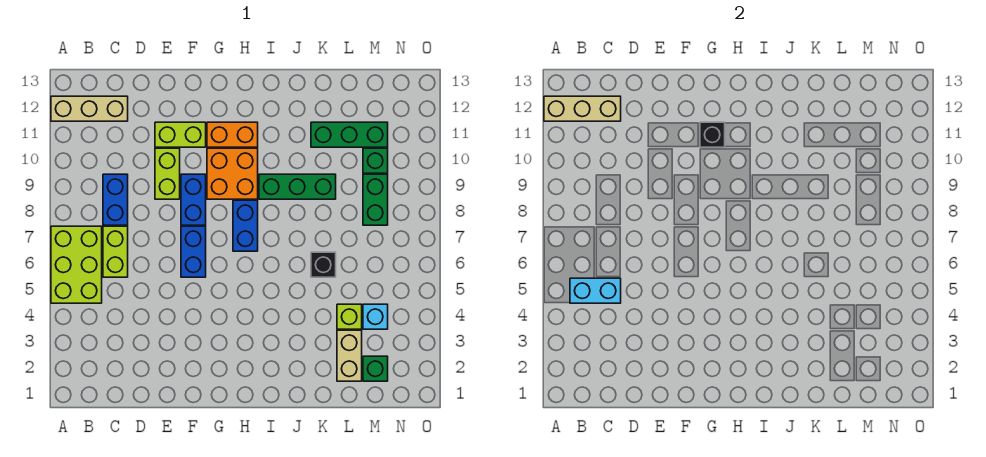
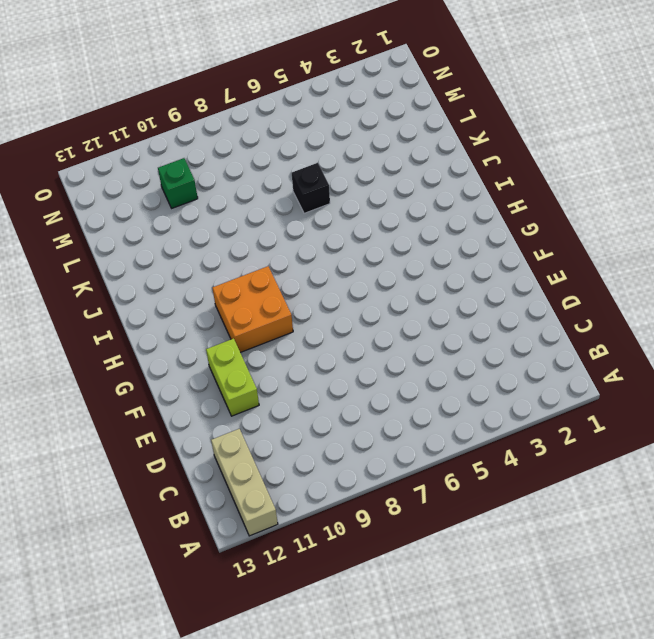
none -> lime 2x3 brick [51,226,102,303]
none -> lime 1x2 brick [103,226,128,277]
none -> blue 1x2 brick [103,174,128,225]

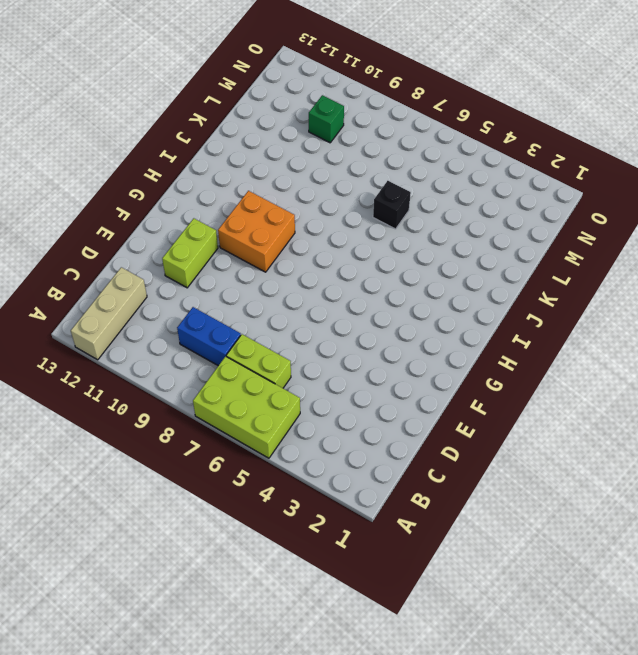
none -> lime 1x2 brick [155,148,180,199]
none -> blue 1x2 brick [181,226,206,277]
none -> blue 1x2 brick [181,174,206,225]

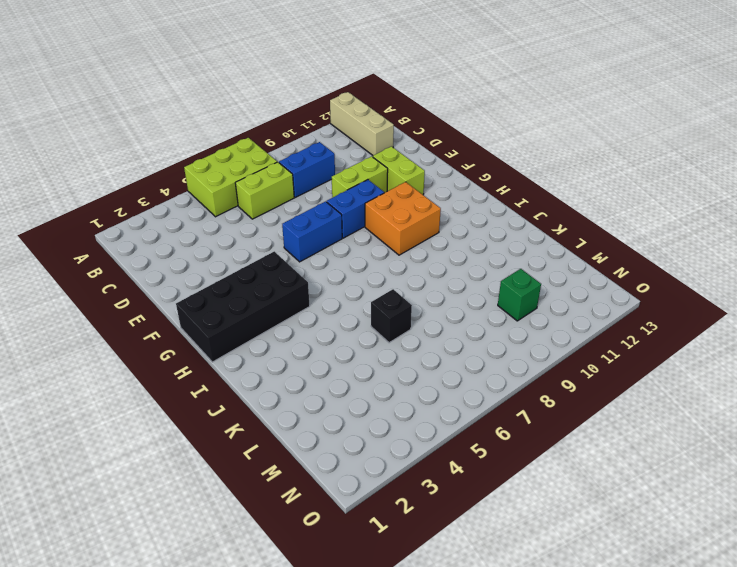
black 2x4 brick [176,251,310,362] -> none
none -> orange 1x2 brick [207,122,258,147]
none -> blue 1x2 brick [233,200,258,251]
none -> green 1x3 brick [259,174,336,199]

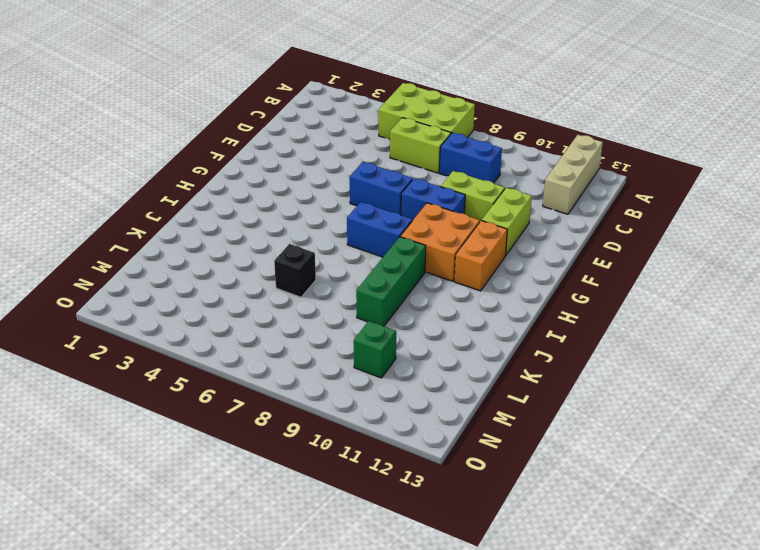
none -> green 1x3 brick [311,122,388,147]
none -> tan 1x2 brick [337,330,362,381]
none -> lime 1x1 brick [337,304,362,329]

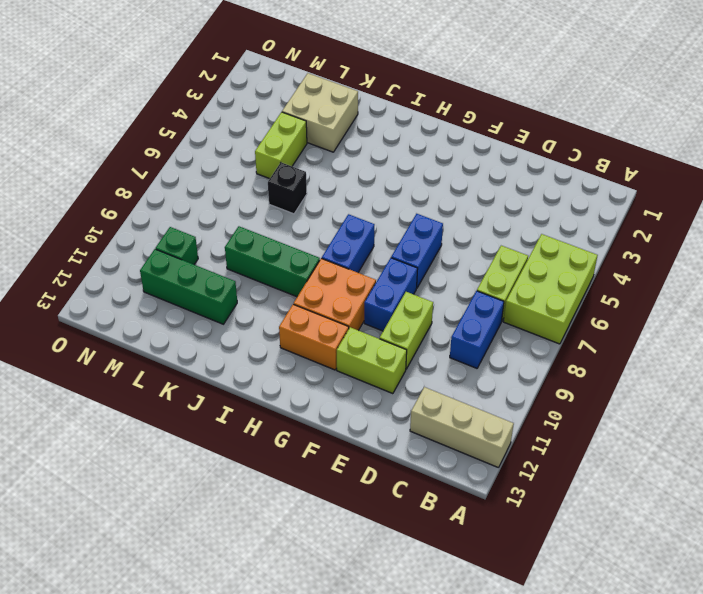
tan 2x2 brick [282,73,358,152] -> tan 1x2 brick [337,330,362,381]
lime 1x2 brick [255,112,307,179] -> lime 1x1 brick [337,304,362,329]
none -> green 1x1 brick [363,356,388,381]
none -> cyan 1x1 brick [363,304,388,329]
none -> green 1x2 brick [363,174,388,225]

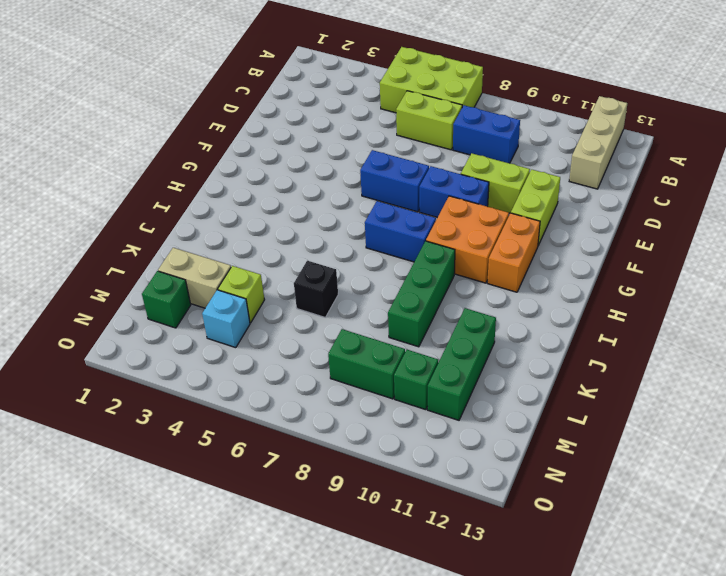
none -> tan 1x3 brick [544,96,621,121]
none -> cyan 1x2 brick [570,278,621,303]
none -> black 1x1 brick [700,122,725,147]

